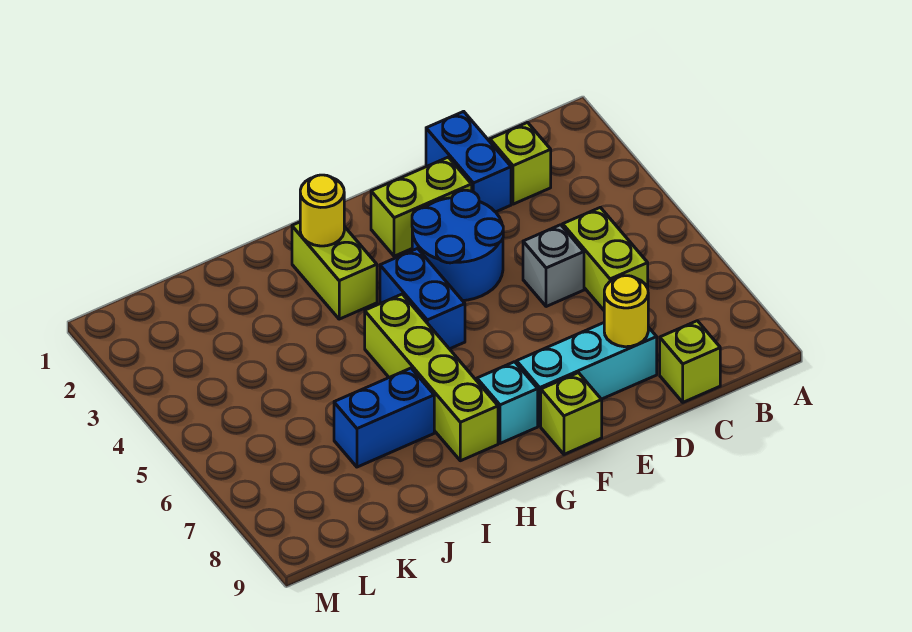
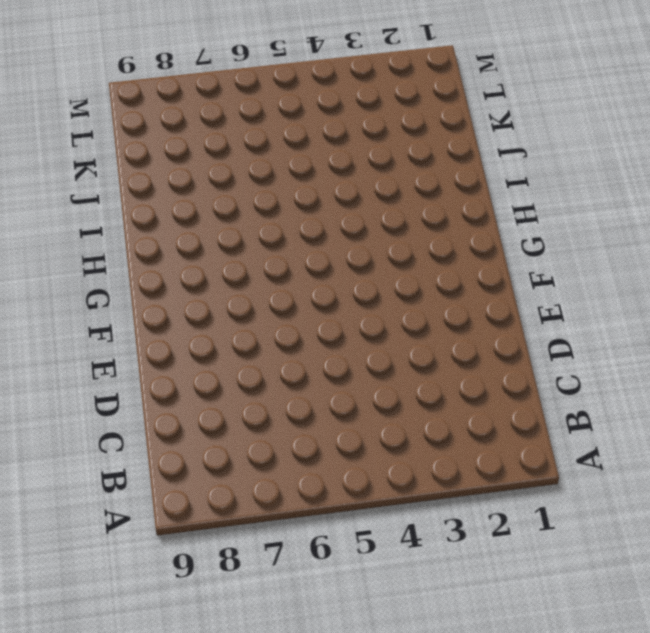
none -> lime 1x1 brick [490,122,551,204]
none -> lime 1x2 brick [563,207,648,310]
none -> lime 1x1 brick [660,321,720,402]

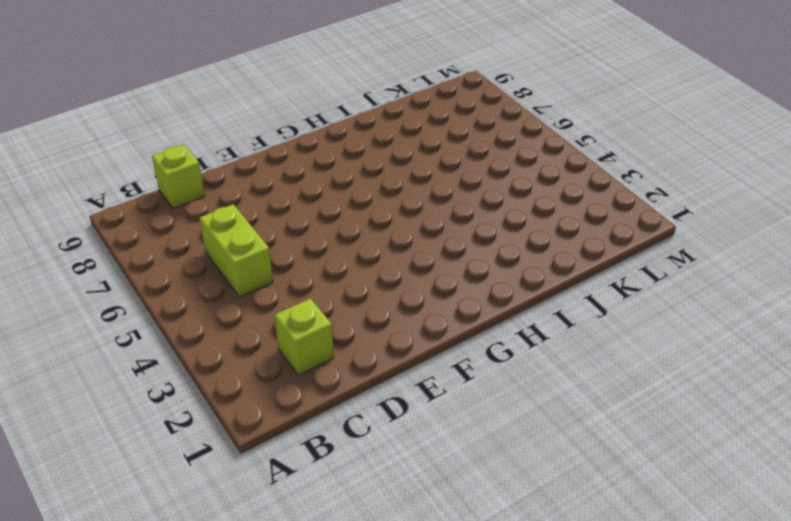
none -> blue 1x2 brick [426,111,511,212]
none -> grey 1x1 brick [523,225,584,307]
none -> cyan 1x3 brick [517,323,657,426]

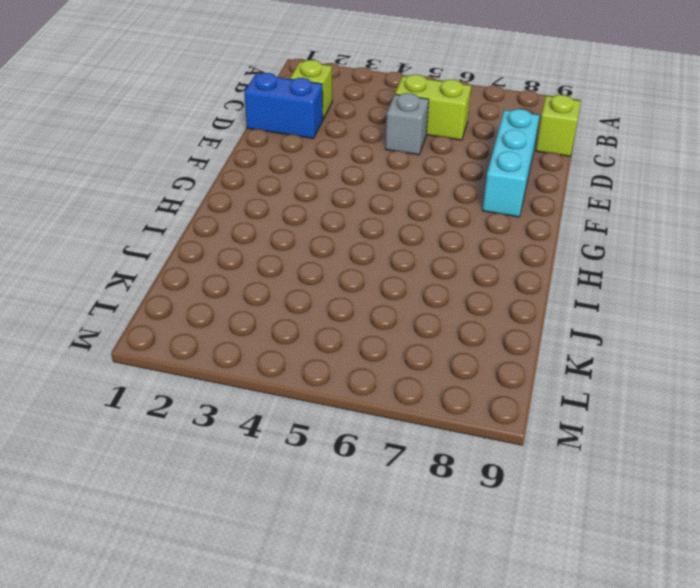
none -> lime 1x2 brick [371,157,472,256]
none -> blue 2x2 round brick [412,190,503,301]
none -> lime 1x1 brick [541,373,602,454]

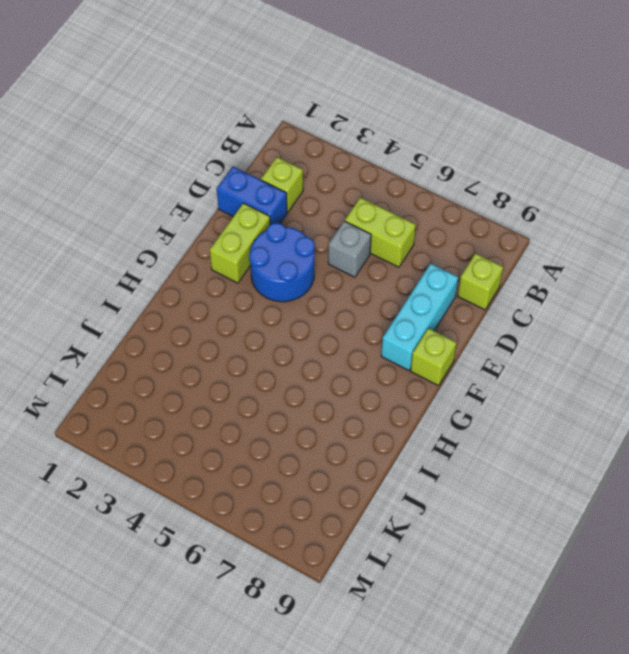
none -> blue 1x2 brick [380,249,465,349]
none -> cyan 1x1 brick [477,362,538,443]
none -> lime 1x2 brick [292,222,377,319]

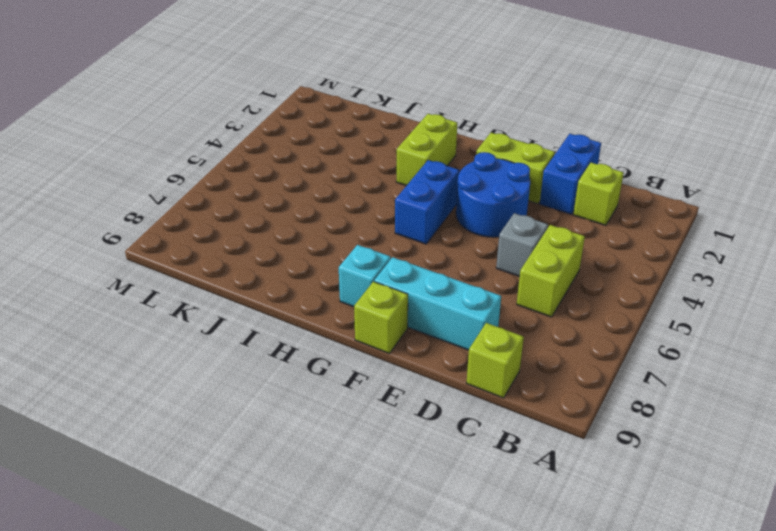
none -> lime 1x4 brick [365,294,498,461]
none -> blue 1x2 brick [334,368,434,467]
none -> yellow 1x1 round brick [604,276,648,347]

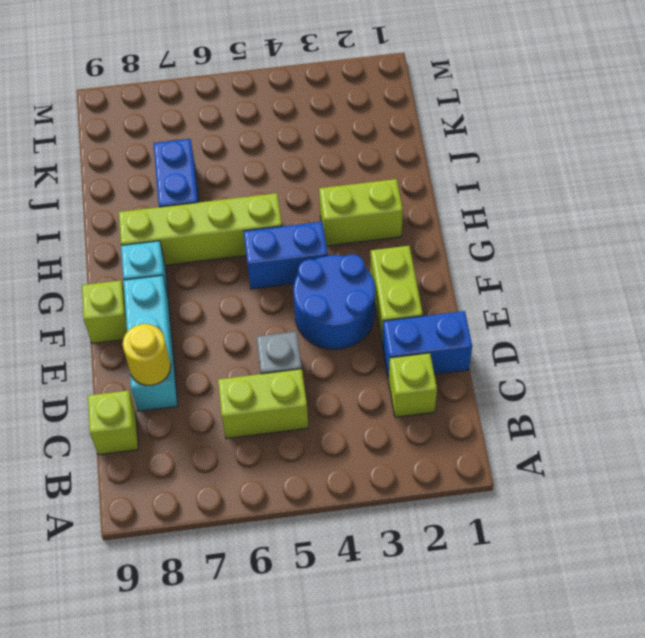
none -> yellow 1x1 round brick [300,175,344,246]

